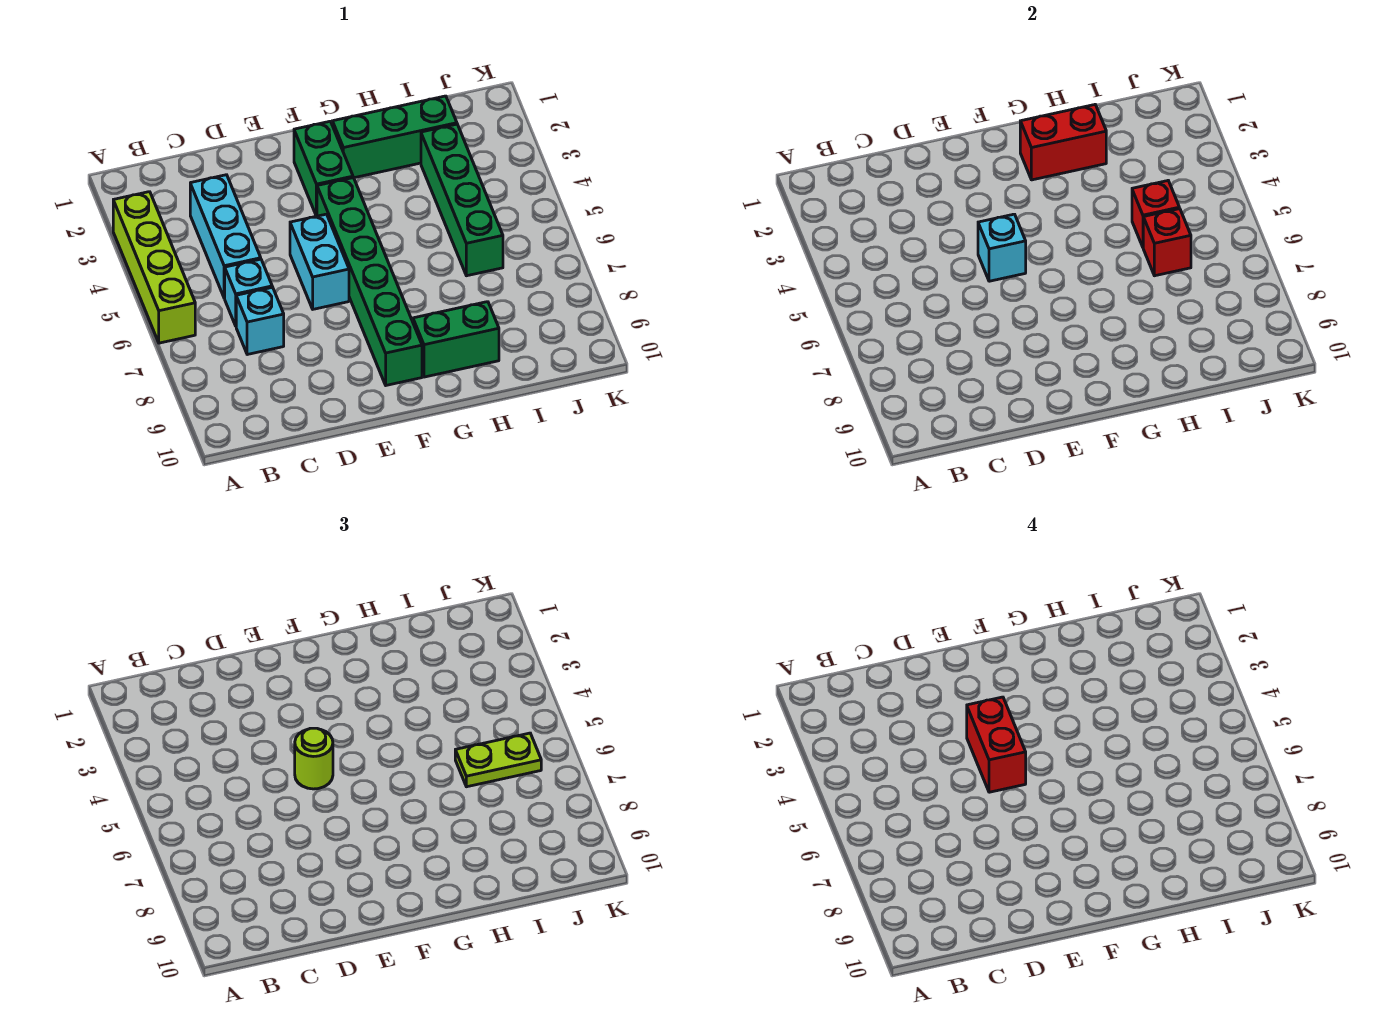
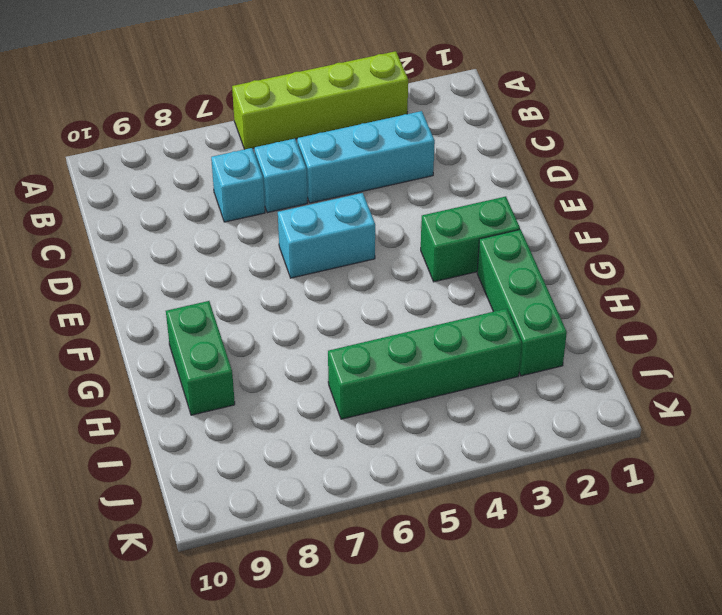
none -> green 1x6 brick [317,178,422,385]
none -> cyan 1x1 brick [978,214,1026,281]
none -> red 1x2 brick [1020,105,1106,180]

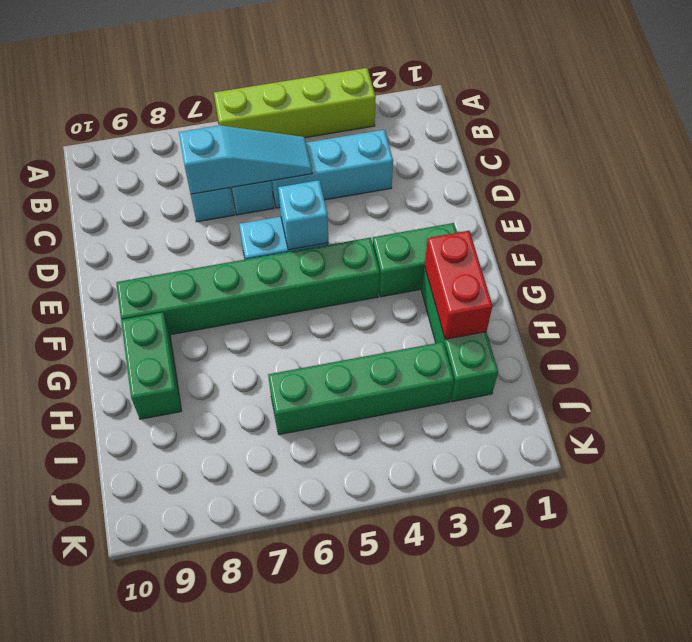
cyan 1x3 slope [179,125,312,194] -> none
none -> red 1x1 brick [1132,181,1179,247]
none -> red 1x1 brick [1143,209,1191,276]
none -> lime 1x1 round brick [295,728,333,789]

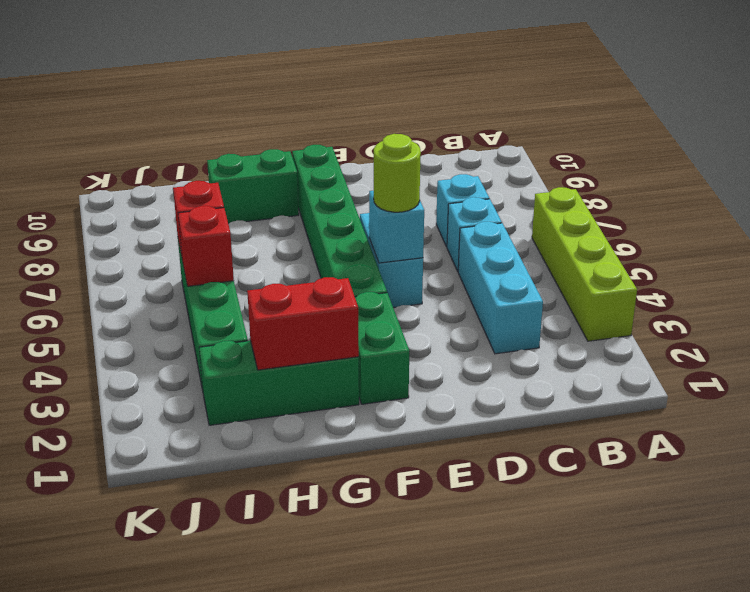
none -> lime 1x2 plate [455,733,541,787]
none -> red 1x2 brick [967,697,1026,792]

